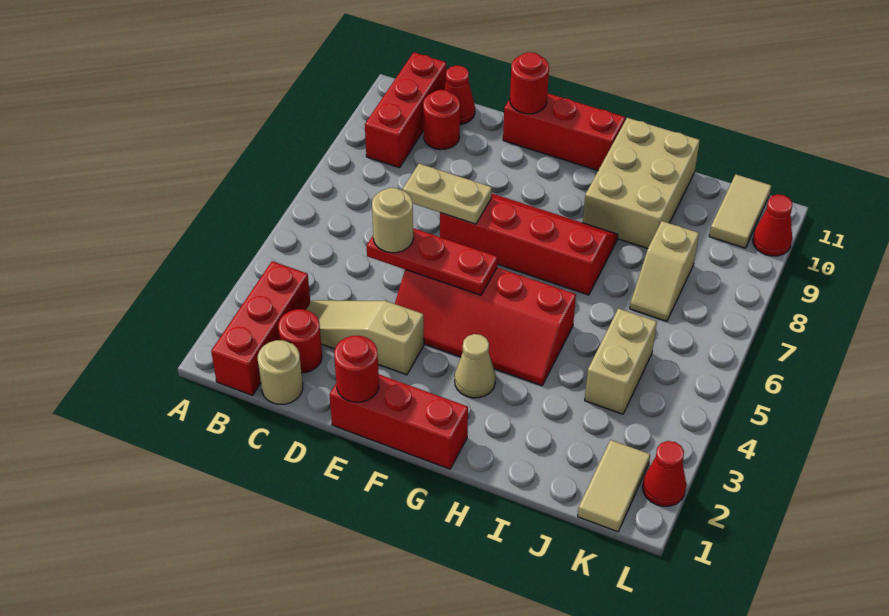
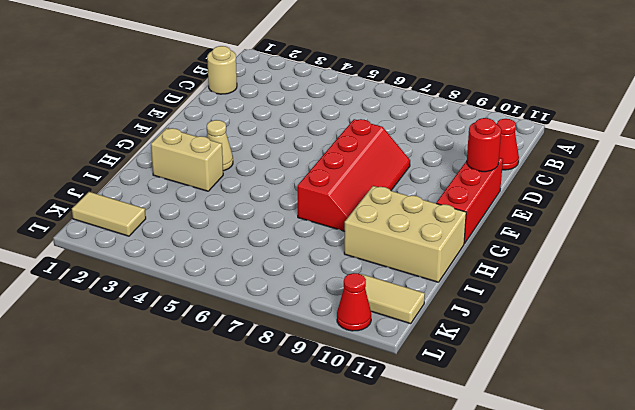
tan 1x2 brick [151,128,223,191] -> tan 1x2 brick moved to [585,308,657,414]
none -> red 1x3 brick [211,261,310,395]
none -> red 1x3 brick [365,52,446,168]
none -> red 1x1 round brick [278,309,322,373]

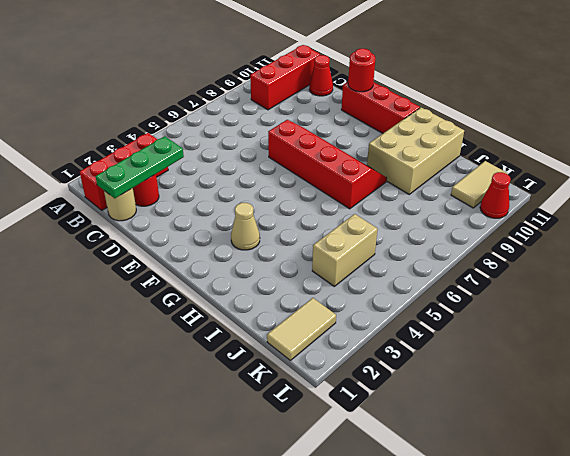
green 1x3 plate [95,136,184,198] -> none
none -> tan 1x3 slope [306,300,424,375]
none -> red 1x1 round brick [423,90,460,150]
none -> red 1x3 brick [329,375,468,469]

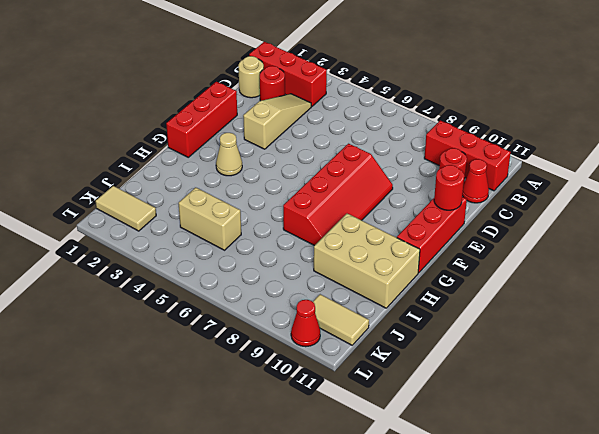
none -> red 2x4 slope [395,268,576,386]
none -> tan 1x2 slope [630,221,699,321]
none -> red 1x1 cone [642,441,686,506]

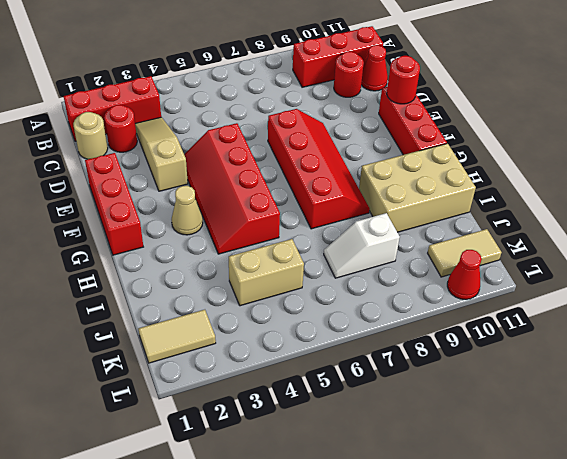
white 1x2 slope [324,213,400,278] -> tan 1x2 slope [630,221,699,321]
none -> red 1x1 cone [642,441,686,506]
none -> red 1x3 plate [367,228,498,295]
none -> tan 1x2 plate [402,164,492,224]

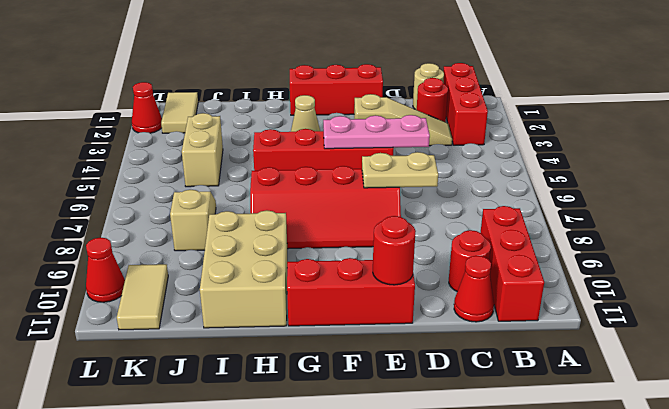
pink 1x3 plate [323,115,430,149] -> red 1x3 plate [367,228,498,295]
none -> red 1x1 round brick [334,336,379,402]
none -> tan 1x1 round brick [372,188,413,253]

